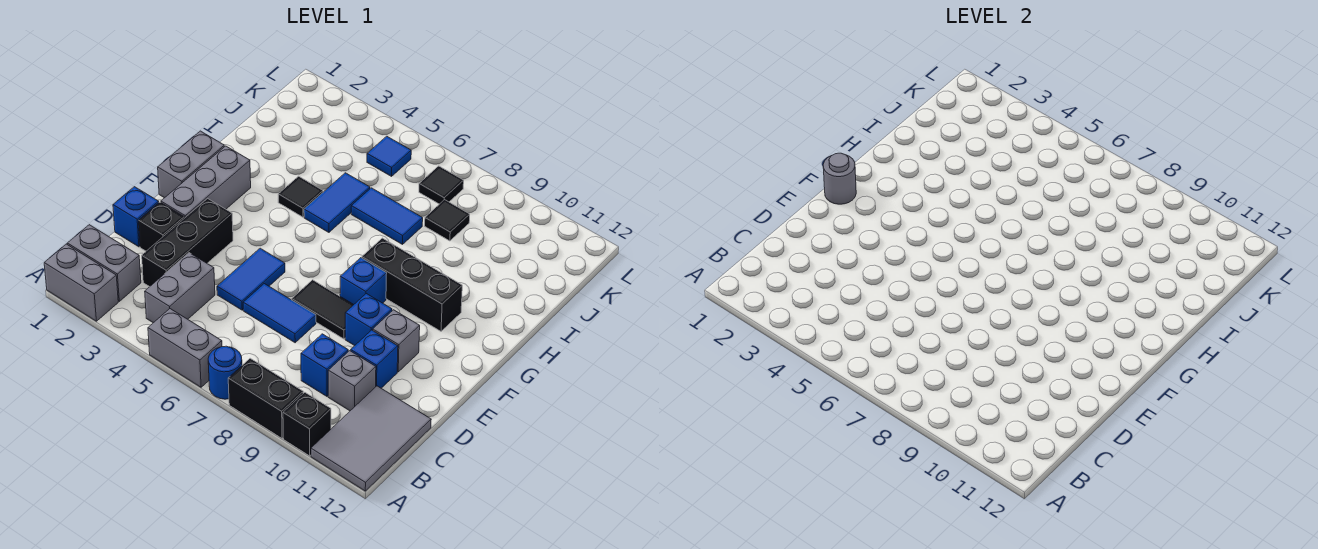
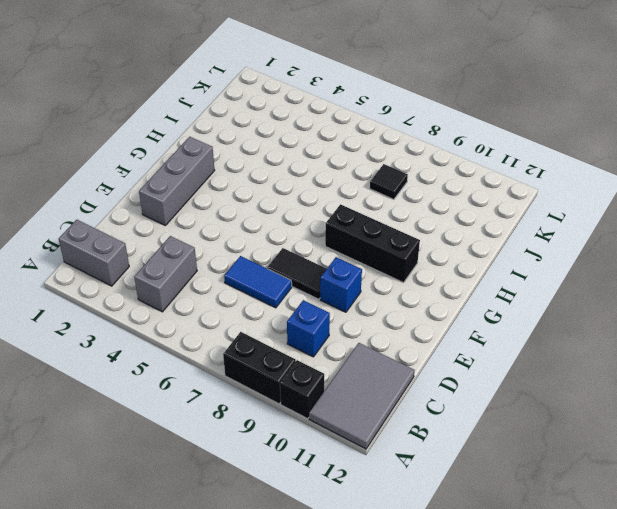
none -> grey 1x2 brick [44,244,118,321]
none -> grey 1x2 brick [148,309,222,387]
none -> blue 1x1 round brick [208,346,242,399]
none -> black 1x3 brick [142,199,233,287]

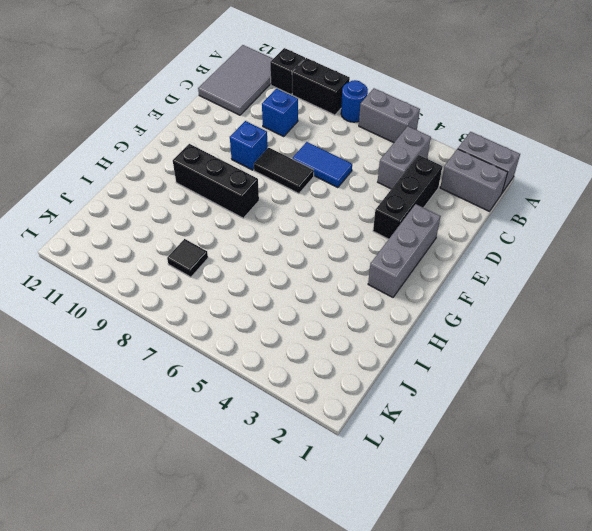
none -> grey 1x1 brick [328,351,376,411]
none -> blue 1x1 brick [113,187,159,247]
none -> black 1x1 brick [139,202,184,251]
none -> blue 1x2 tile [217,248,285,310]

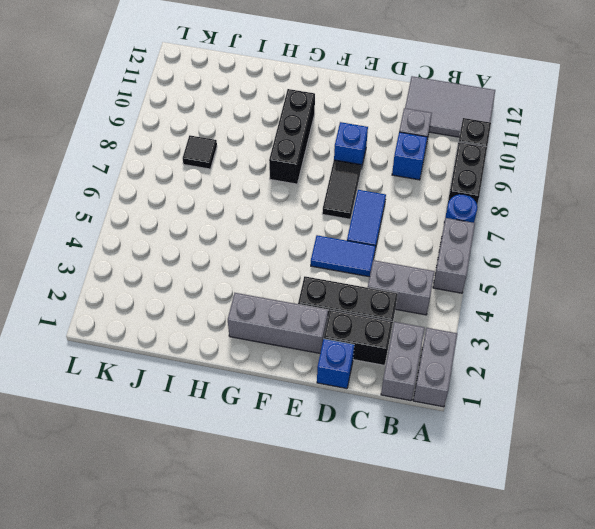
black 1x2 brick [324,310,392,365] -> black 1x1 brick [139,202,184,251]
none -> blue 1x1 brick [351,330,398,388]
none -> grey 1x1 brick [373,310,420,372]
none -> grey 1x2 brick [158,131,224,198]
none -> blue 1x1 brick [340,258,387,304]

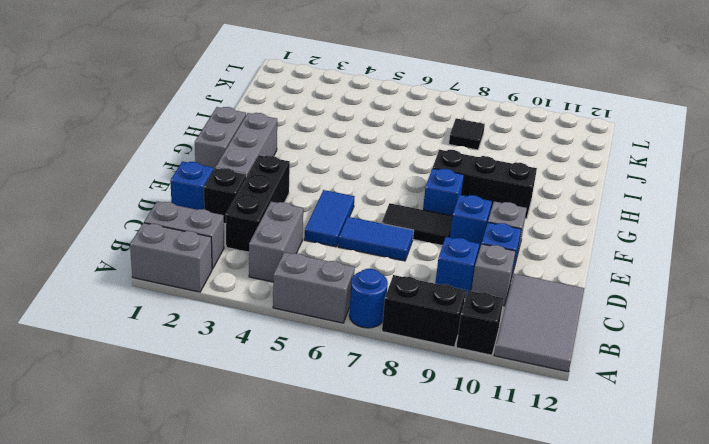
none -> black 1x1 tile [278,176,323,217]
none -> blue 1x2 tile [304,173,370,232]
none -> blue 1x2 tile [351,188,423,244]
none -> blue 1x1 tile [367,136,411,176]

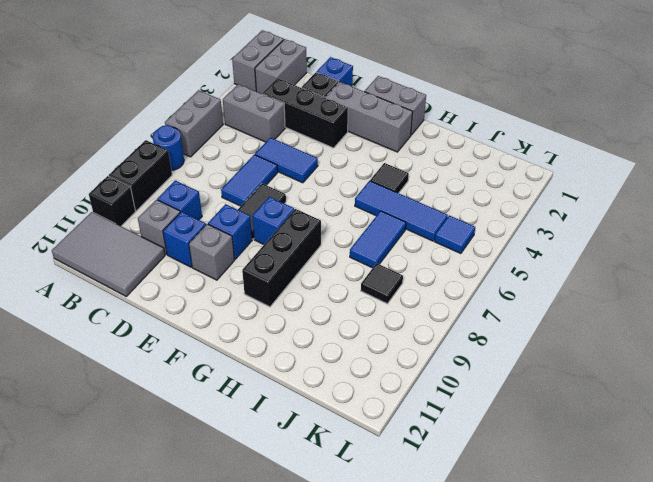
blue 1x3 tile [355,181,448,241] -> blue 1x2 tile [304,173,370,232]
none -> black 1x1 tile [419,166,464,204]
none -> grey 1x1 round brick [823,153,856,204]

